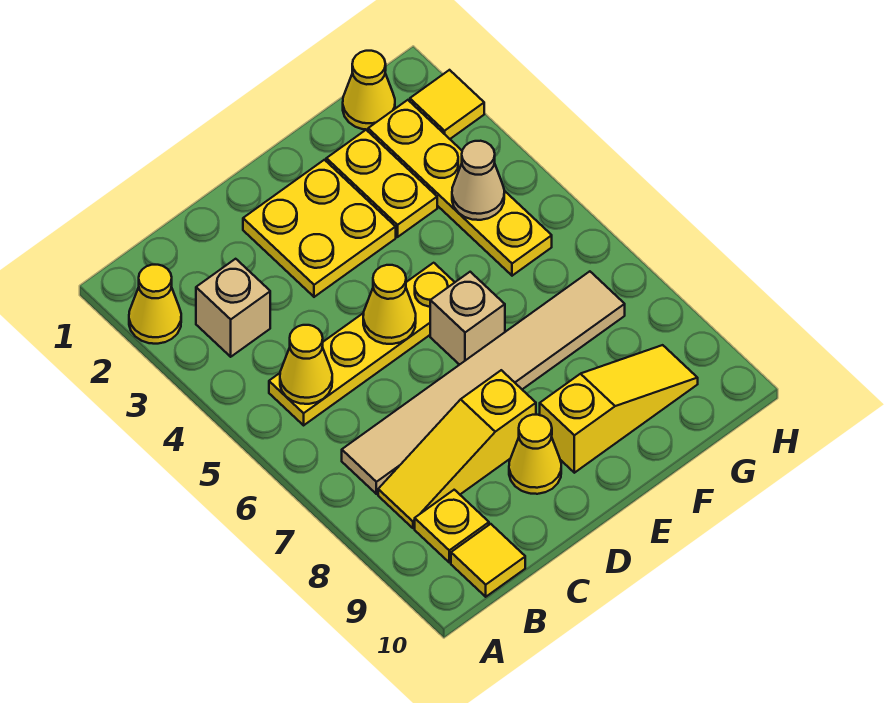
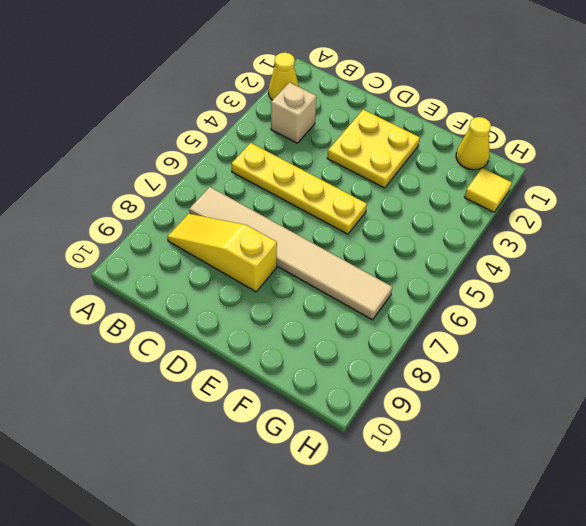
none -> yellow 1x1 plate [415,490,489,562]
none -> yellow 1x1 tile [451,524,525,597]
none -> yellow 1x1 cone [509,415,561,494]

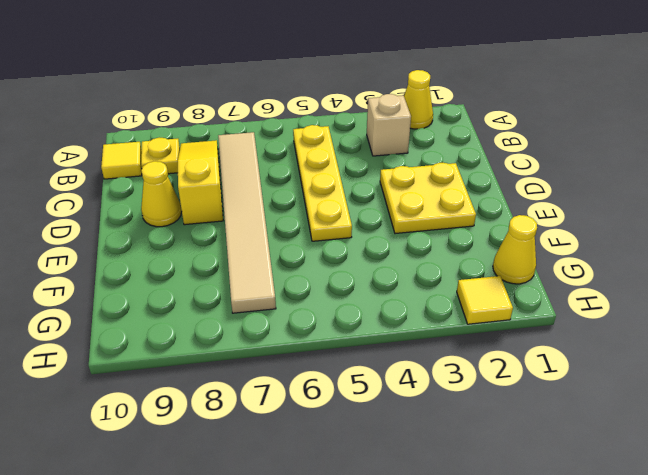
none -> tan 1x1 brick [430,272,505,365]
none -> yellow 1x3 slope [540,345,698,473]
none -> yellow 1x2 plate [326,130,437,237]

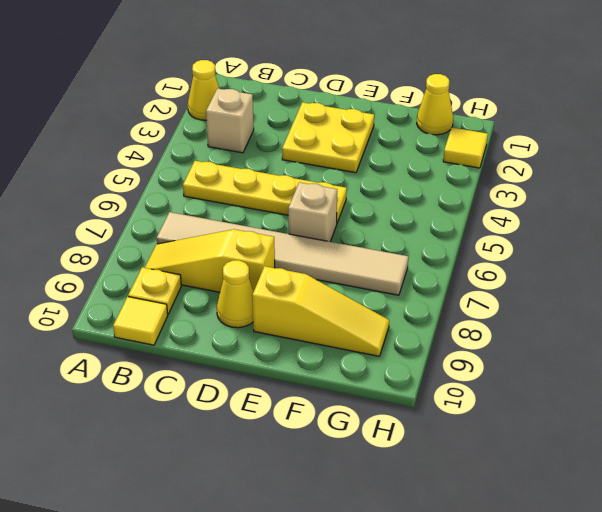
none -> yellow 1x2 plate [326,130,437,237]
none -> yellow 1x4 plate [368,100,552,276]
none -> yellow 1x1 cone [280,325,332,404]

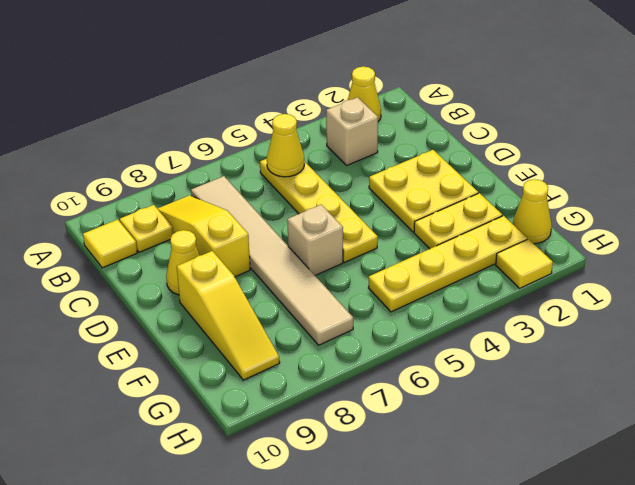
none -> yellow 1x1 cone [363,265,416,344]
none -> tan 1x1 cone [452,141,504,220]

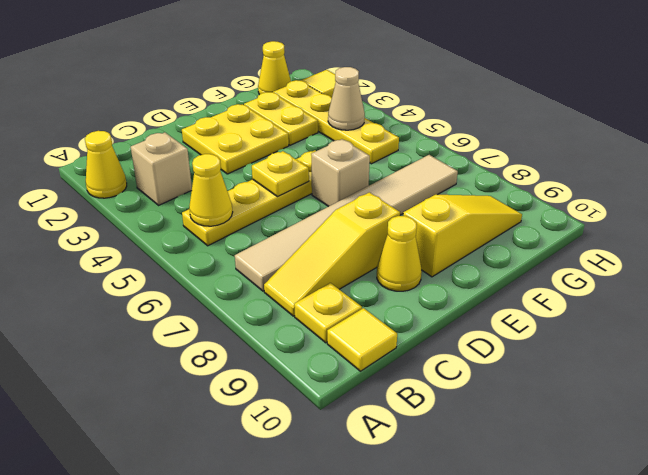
yellow 1x1 plate [252,151,309,197] -> yellow 1x1 cone [363,265,416,344]

